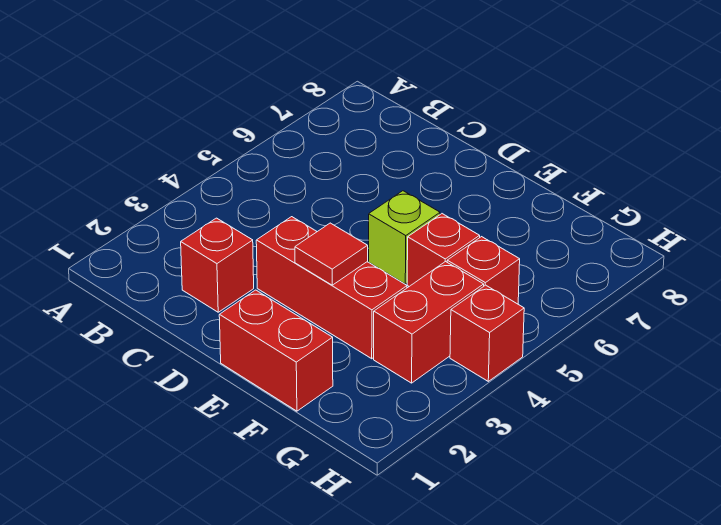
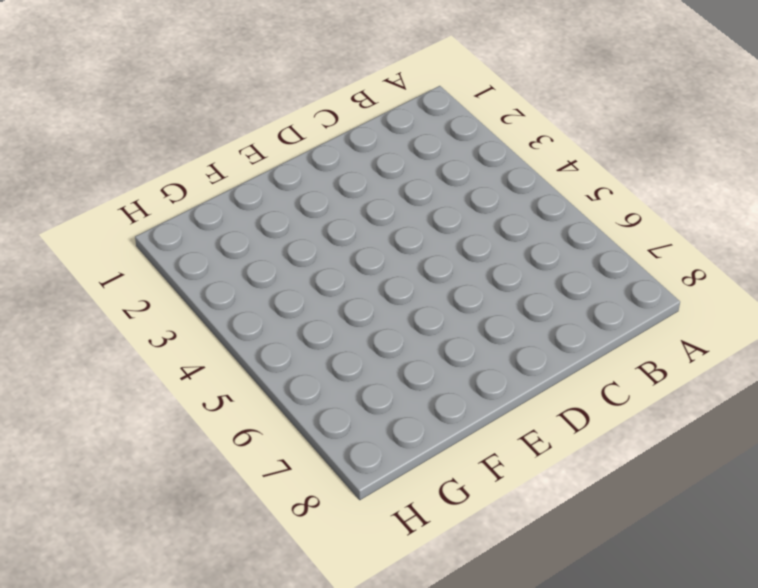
none -> red 1x1 brick [181,218,254,312]
none -> red 1x3 brick [256,217,407,359]

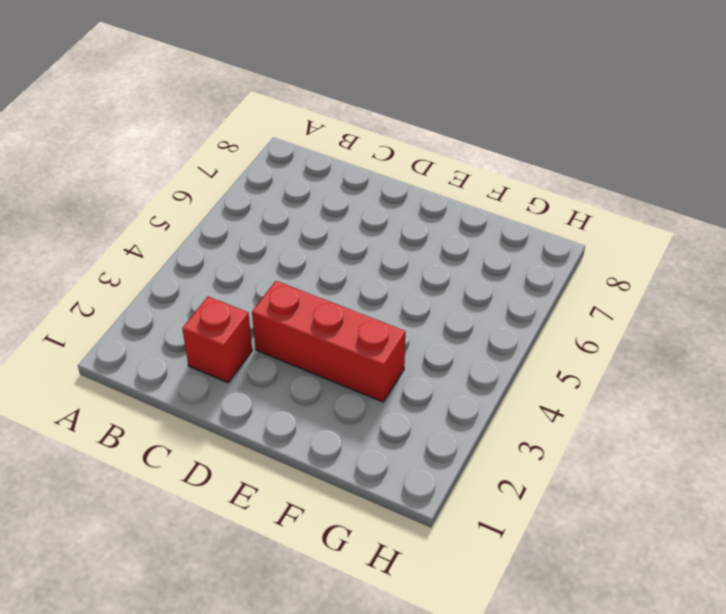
none -> red 1x2 brick [219,290,333,411]
none -> lime 1x1 brick [369,191,440,284]

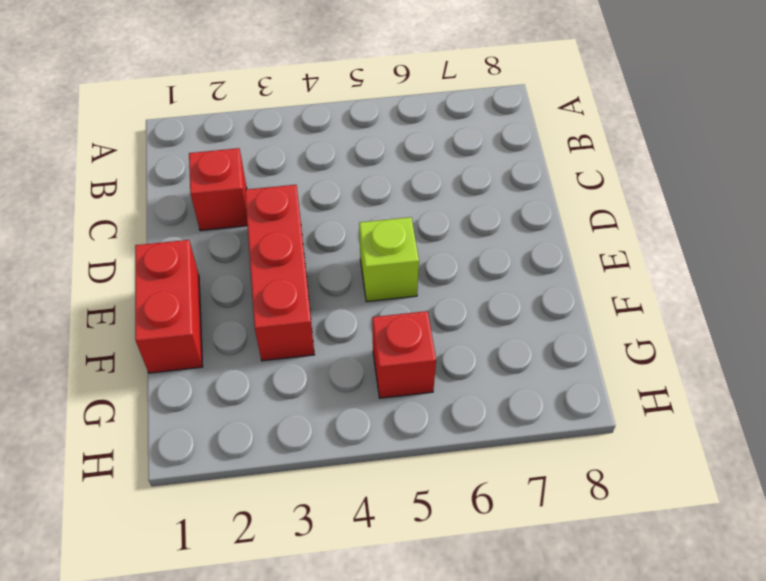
none -> red 1x1 brick [407,214,480,286]
none -> red 1x2 brick [374,261,484,383]

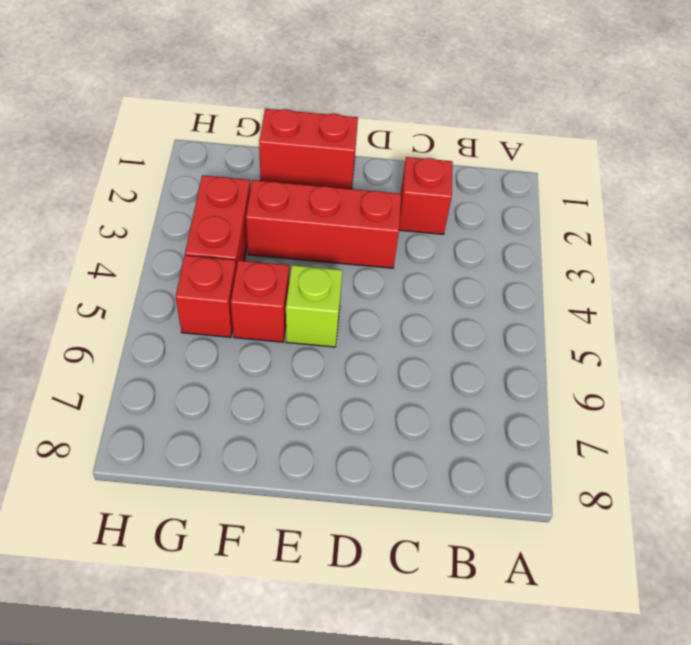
none -> red 1x1 brick [450,285,524,381]
none -> red 1x1 tile [295,223,368,285]

